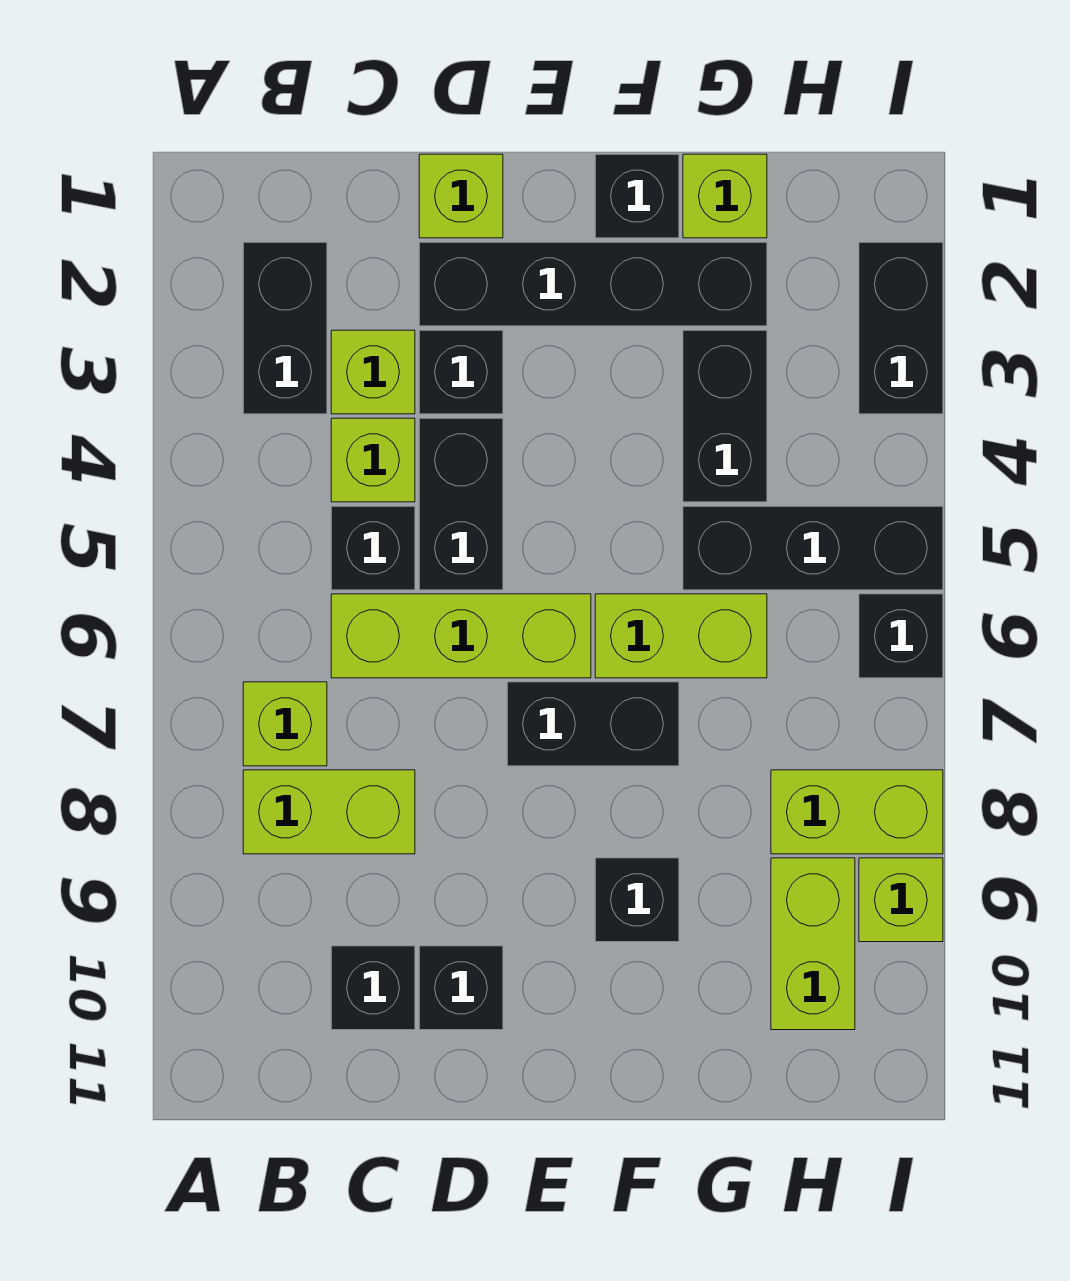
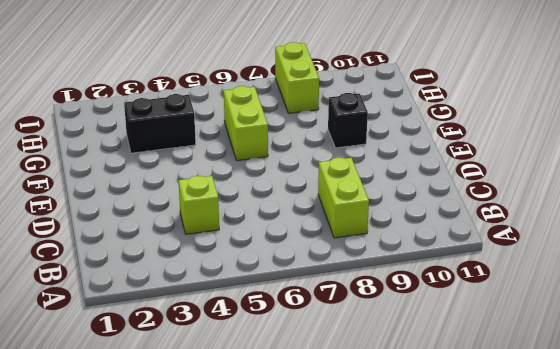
none -> black 1x2 brick [243,242,327,414]
none -> lime 1x1 brick [243,682,327,766]
none -> lime 1x1 brick [331,330,415,414]

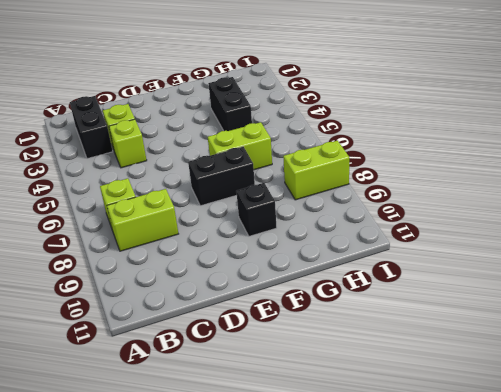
none -> black 1x1 brick [331,506,415,590]
none -> lime 1x3 brick [331,594,591,678]
none -> black 1x1 brick [331,946,415,1030]

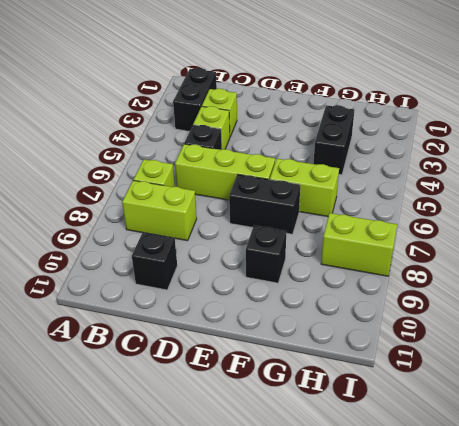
none -> lime 1x1 brick [419,154,503,238]
none -> black 1x4 brick [419,242,767,326]
none -> black 1x1 brick [419,330,503,414]

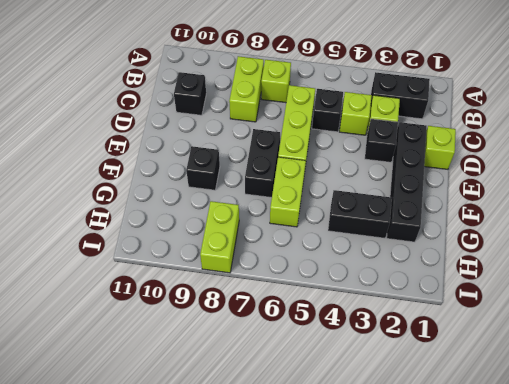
none -> black 1x2 brick [419,418,503,590]
none -> black 1x1 brick [419,946,503,1030]
none -> black 1x1 brick [595,154,679,238]

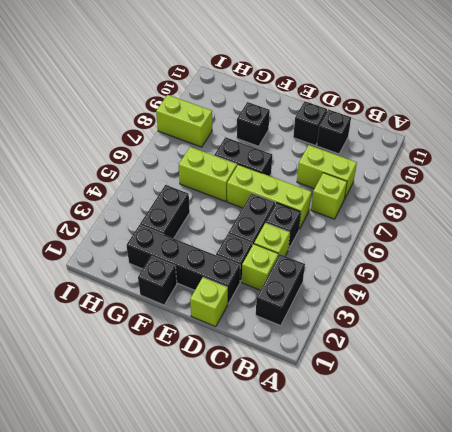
none -> lime 1x1 brick [683,154,767,238]
none -> black 1x3 brick [683,506,943,590]
none -> lime 1x2 brick [771,858,855,1030]

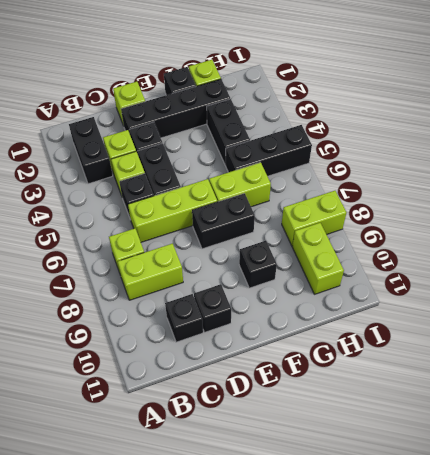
none -> black 1x2 brick [859,242,943,414]
none -> black 1x1 brick [859,594,943,678]
none -> lime 1x1 brick [859,858,943,942]

